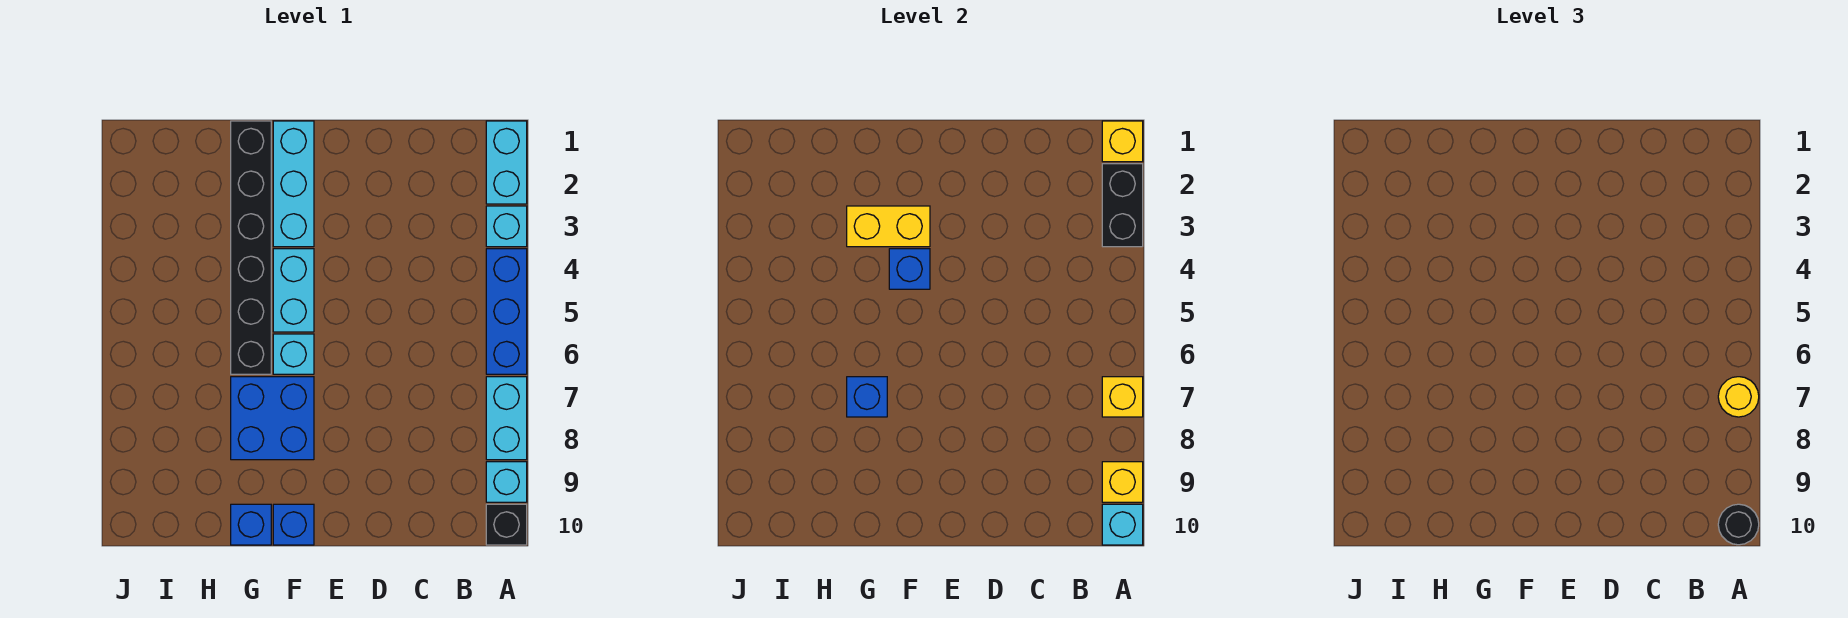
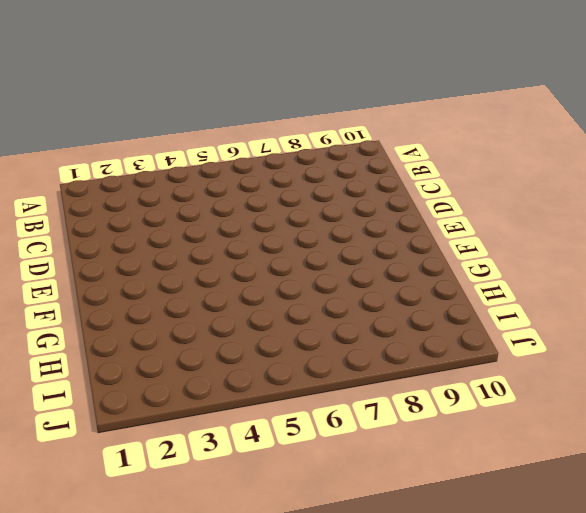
none -> cyan 1x2 brick [486,121,527,204]
none -> cyan 1x1 brick [486,206,527,247]
none -> blue 1x3 brick [486,249,527,374]

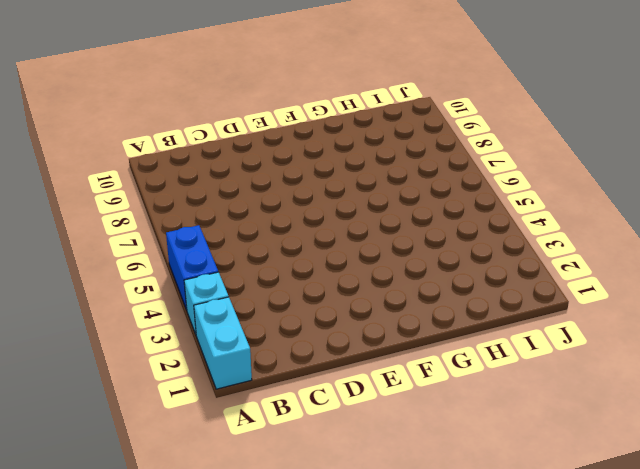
blue 1x2 brick [166,225,218,310] -> blue 1x3 brick [486,249,527,374]
none -> cyan 1x2 brick [486,377,527,460]
none -> cyan 1x1 brick [486,462,527,502]
none -> black 1x1 brick [486,504,527,545]

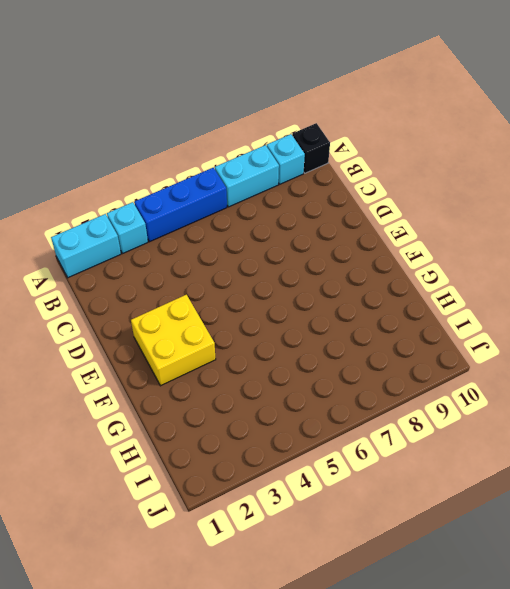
yellow 2x2 brick [131,294,216,386] -> cyan 1x3 brick [273,121,314,247]
none -> cyan 1x2 brick [273,249,314,332]
none -> cyan 1x1 brick [273,334,314,374]
none -> blue 2x2 brick [231,377,314,460]

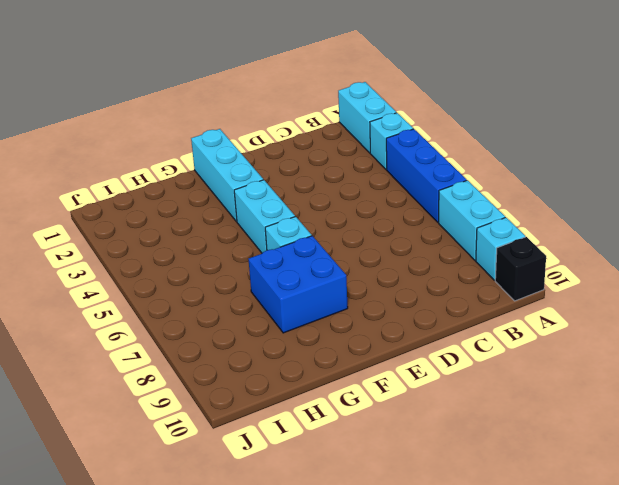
none -> blue 1x1 brick [273,504,314,545]
none -> black 1x6 brick [231,121,271,374]
none -> blue 1x1 brick [231,504,271,545]

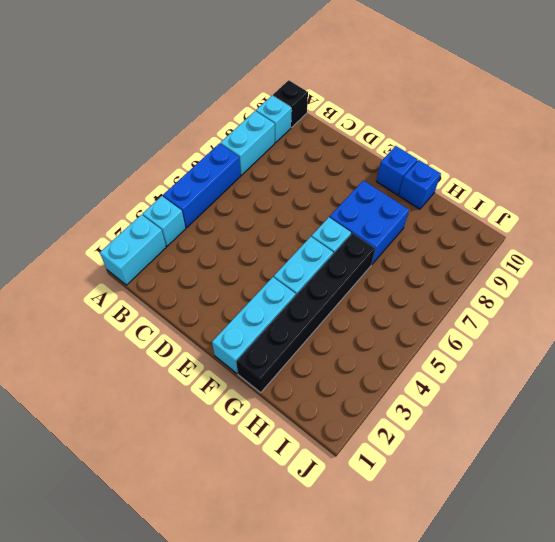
none -> yellow 1x1 brick [1102,121,1143,162]
none -> black 1x2 brick [1102,164,1143,247]
none -> yellow 1x1 brick [1102,377,1143,417]

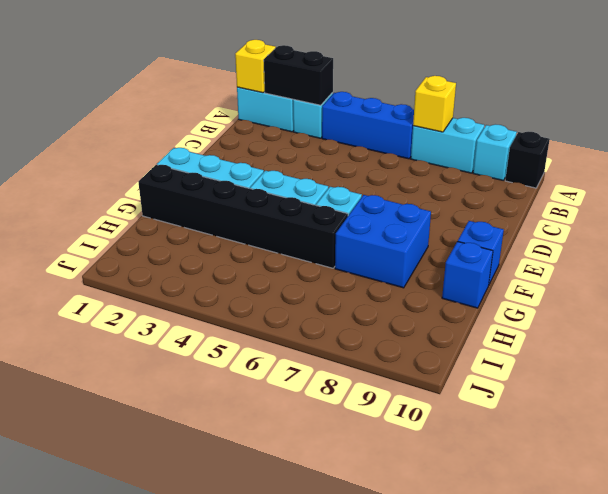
none -> yellow 1x1 brick [1102,462,1143,502]
none -> cyan 1x1 brick [1102,504,1143,545]
none -> yellow 1x2 brick [847,206,930,247]

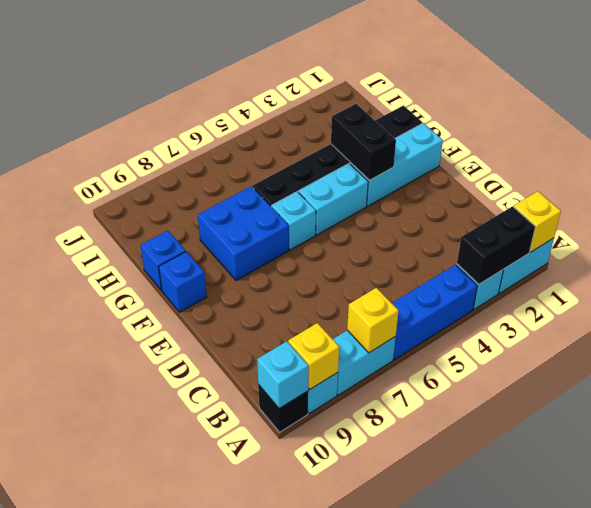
black 1x2 brick [331,104,396,180] -> yellow 1x2 brick [847,206,930,247]
none -> blue 1x1 brick [889,249,930,289]
none -> blue 1x1 brick [847,377,887,417]
none -> yellow 1x1 round brick [1718,377,1759,417]

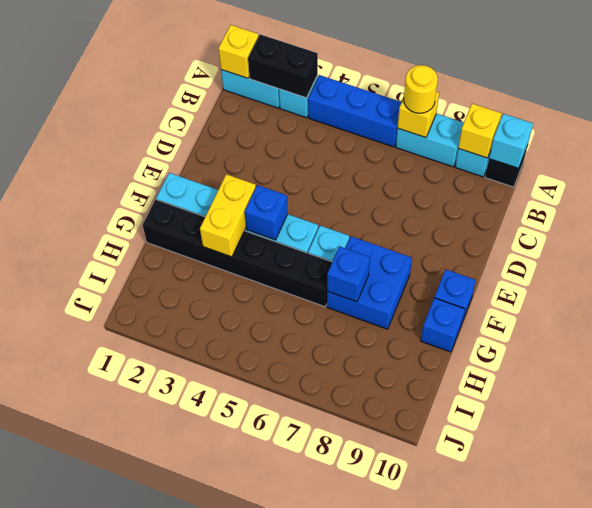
none -> black 1x1 round brick [1718,504,1759,545]

